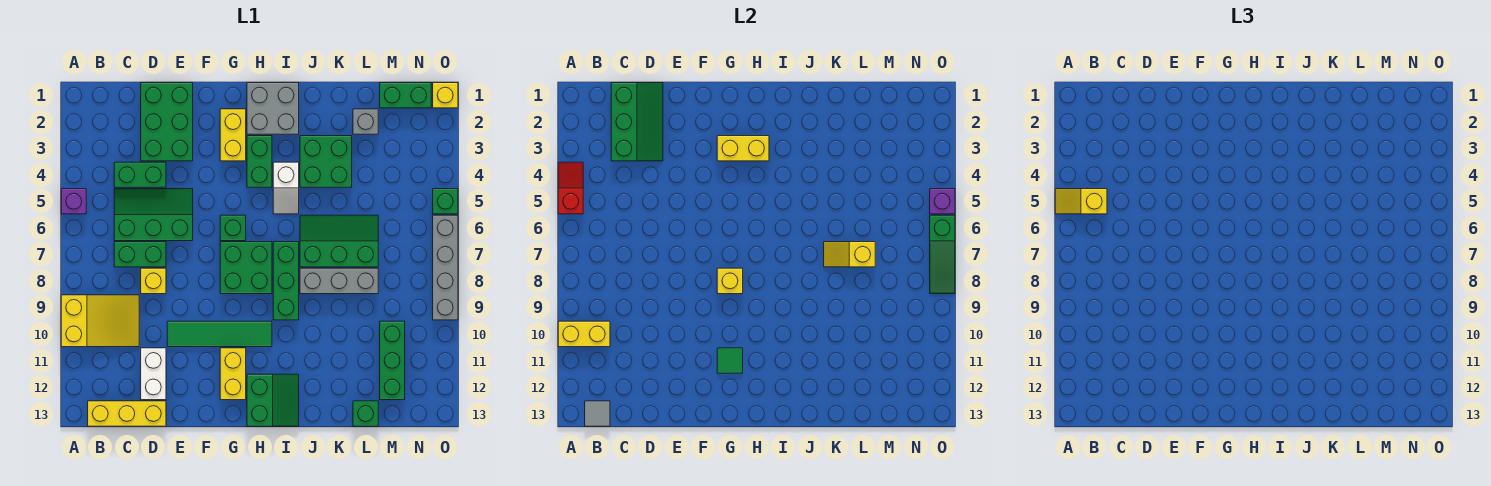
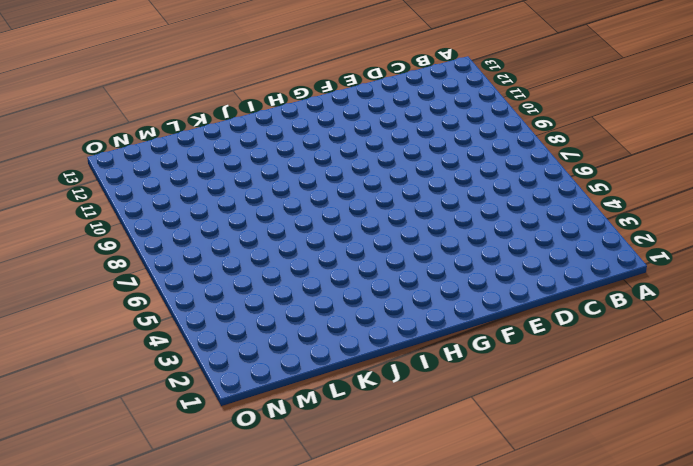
none -> purple 1x1 brick [61,189,86,214]
none -> yellow 2x3 slope [61,295,139,347]
none -> yellow 1x3 brick [88,401,166,426]
none -> green 1x2 brick [114,162,166,187]

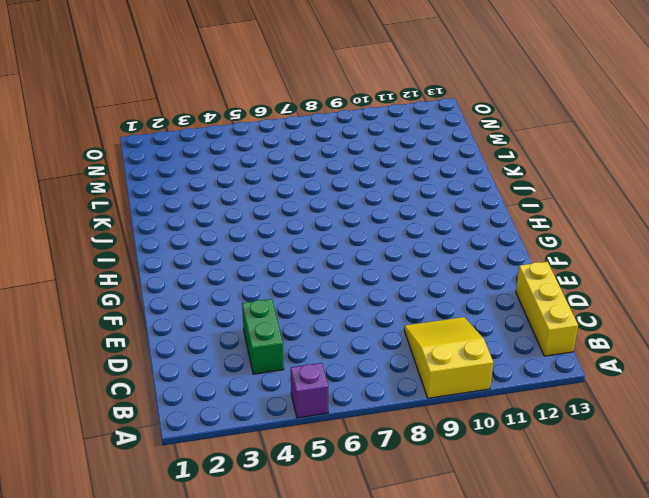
none -> green 2x3 slope [114,189,193,241]
none -> green 1x2 brick [114,242,166,267]
none -> green 2x3 brick [141,83,193,161]
none -> yellow 1x1 brick [141,268,166,294]

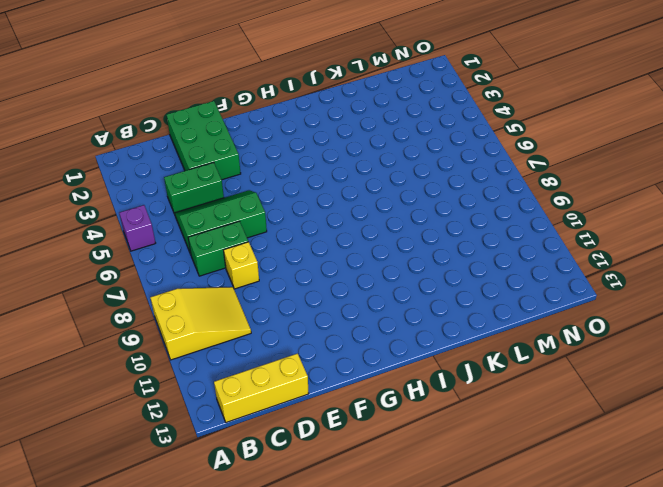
none -> white 1x2 brick [141,348,166,400]
none -> green 1x4 tile [167,321,272,347]
none -> yellow 1x2 brick [220,109,246,161]
none -> green 1x1 brick [220,215,246,241]

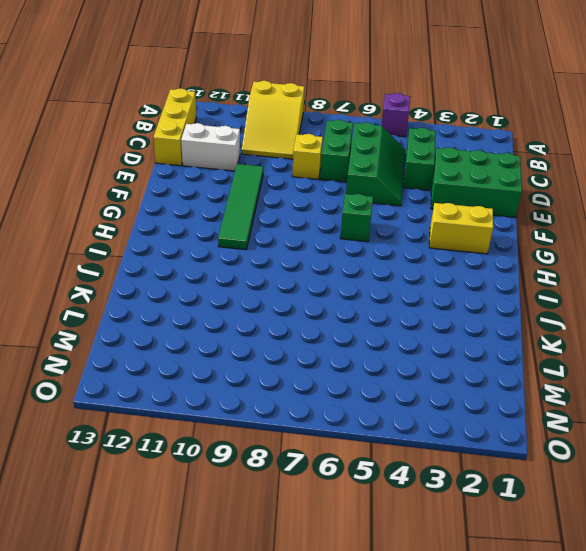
none -> green 2x2 brick [220,242,272,294]
none -> yellow 1x2 brick [220,348,246,400]
none -> grey 2x2 brick [247,83,299,134]
none -> green 1x2 brick [247,136,272,187]

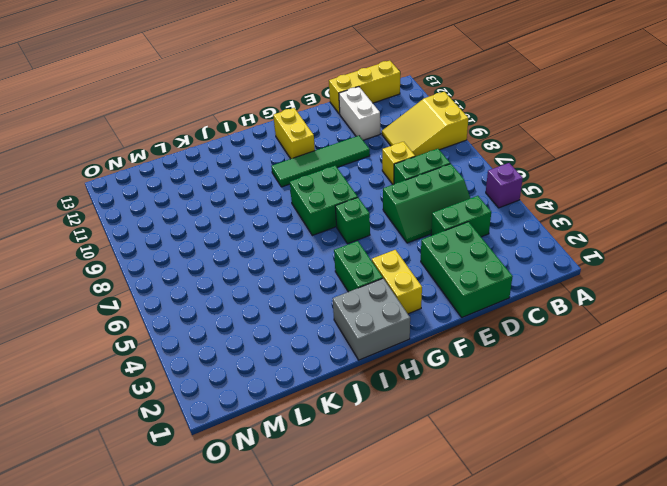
none -> green 2x2 slope [247,374,299,426]
none -> white 1x2 slope [273,162,299,214]
none -> green 1x3 brick [273,242,299,320]
none -> green 2x2 brick [300,136,352,187]

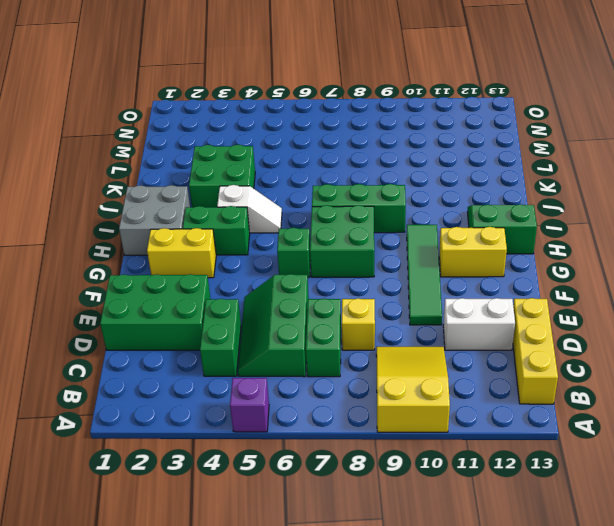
none -> green 2x3 slope [300,215,378,267]
none -> grey 1x3 brick [300,268,378,294]
none -> grey 1x1 brick [353,109,378,134]
none -> green 1x1 brick [353,401,378,426]

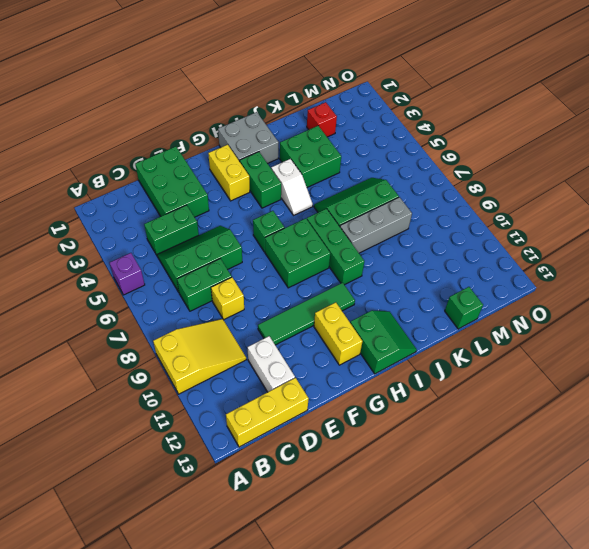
red 1x1 brick [307,102,337,137] -> grey 1x1 brick [353,109,378,134]
none -> green 1x2 brick [380,83,431,108]
none -> green 1x3 brick [380,321,405,400]
none -> yellow 1x1 brick [433,83,458,108]
none -> green 1x1 brick [433,189,458,214]

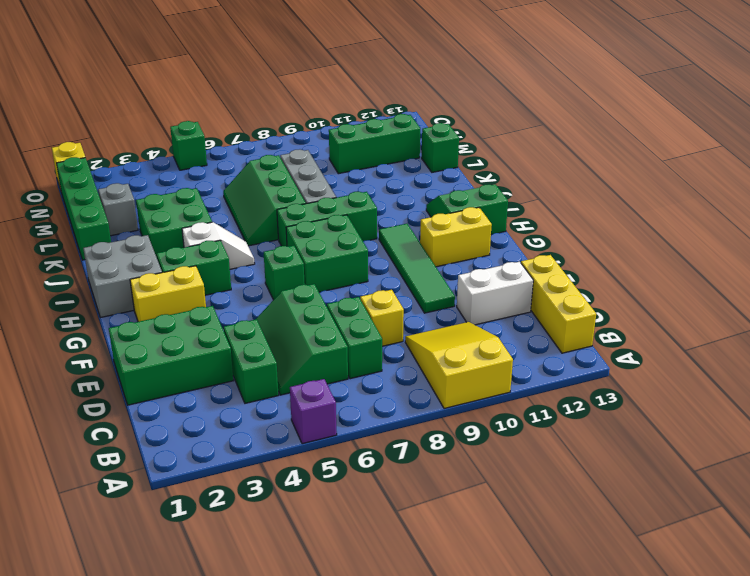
green 1x4 brick [56,157,111,260] -> green 1x2 brick [380,83,431,108]
none -> grey 1x4 brick [433,215,458,320]
none -> red 1x2 slope [558,162,583,214]
none -> yellow 1x2 brick [558,321,610,347]
none -> grey 1x1 tile [585,401,610,426]

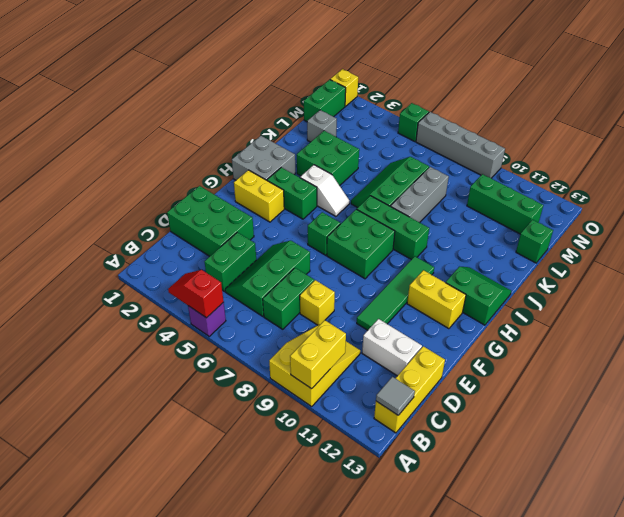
none -> green 2x3 slope [611,83,663,161]
none -> yellow 1x2 brick [717,136,769,161]
none -> yellow 1x1 brick [717,268,743,294]
none -> green 1x1 tile [717,348,743,373]

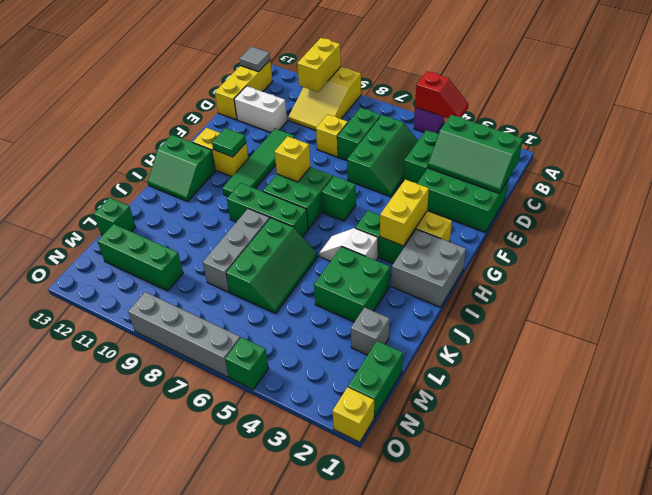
none -> yellow 1x2 slope [824,242,875,267]
none -> purple 1x1 brick [930,189,955,214]
none -> green 1x3 slope [930,215,955,294]
none -> yellow 1x2 slope [1055,189,1107,214]

